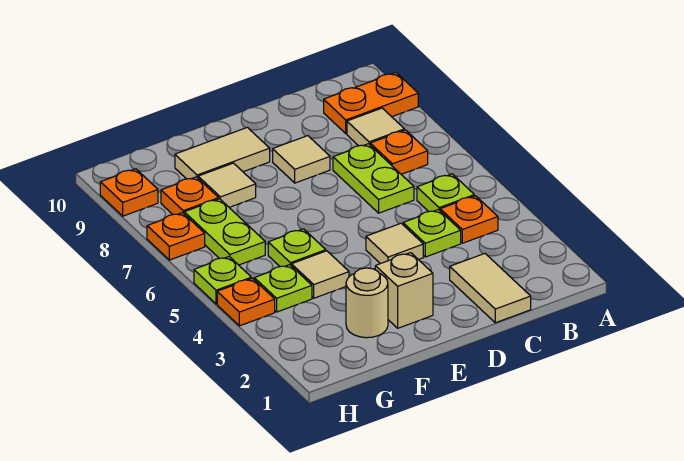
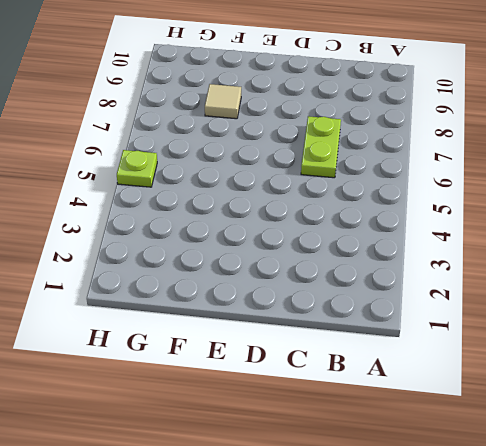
none -> orange 1x2 plate [324,73,418,134]
none -> orange 1x1 plate [440,196,498,243]
none -> lime 1x1 plate [417,174,474,212]

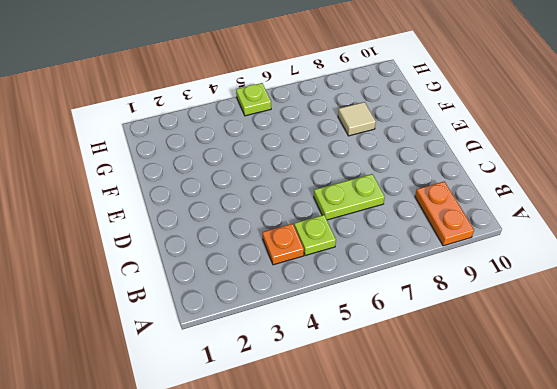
none -> orange 1x1 plate [370,130,428,174]
none -> tan 1x1 tile [347,108,404,146]
none -> tan 1x2 tile [450,254,531,323]

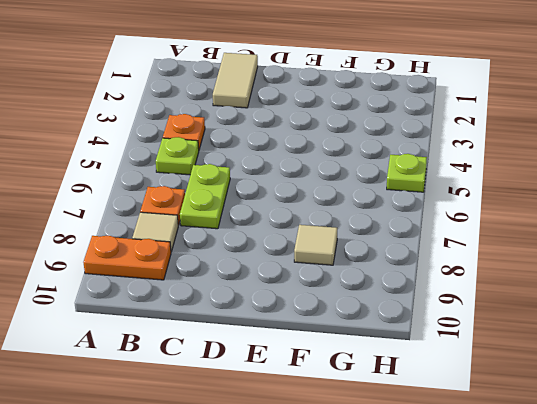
none -> lime 1x1 plate [403,210,461,257]
none -> tan 1x1 tile [366,223,423,264]
none -> tan 1x1 tile [273,136,330,183]

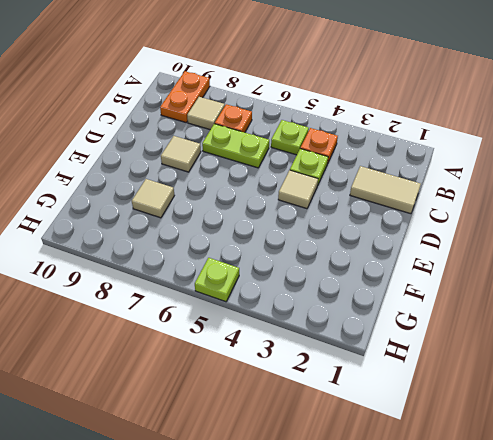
none -> tan 1x1 brick [375,253,433,328]
none -> tan 1x2 tile [175,127,270,179]
none -> tan 1x1 round brick [346,268,388,338]

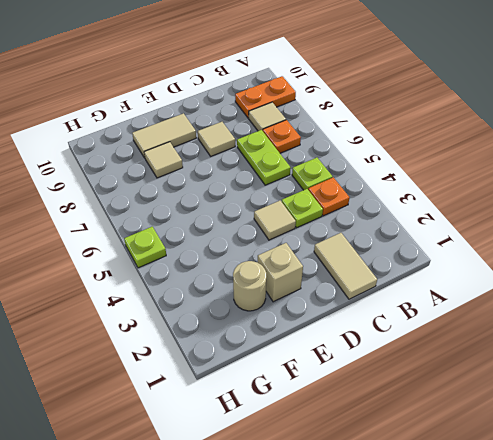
none -> tan 1x1 tile [292,251,349,298]
none -> lime 1x1 plate [268,229,326,267]
none -> lime 1x1 plate [254,265,312,312]

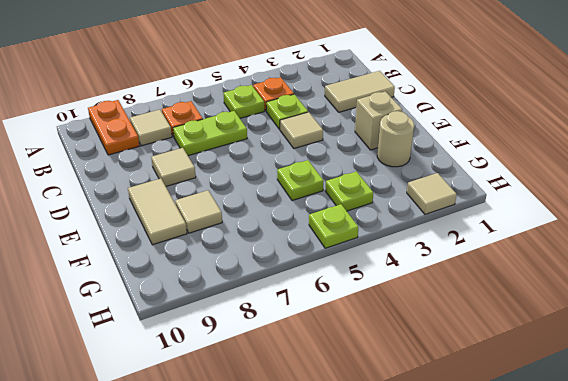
tan 1x1 tile [407,173,457,214] -> tan 1x1 tile moved to [292,251,349,298]
none -> lime 1x2 plate [184,199,265,265]
none -> orange 1x1 plate [161,177,219,215]
none -> orange 1x1 plate [217,278,275,326]

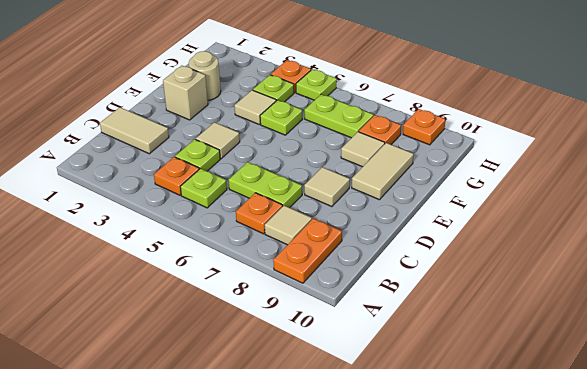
none -> orange 1x1 plate [147,213,205,260]

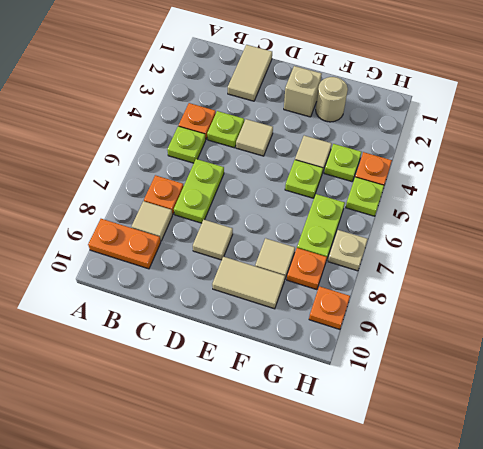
tan 1x1 plate [328,230,368,271] -> orange 1x1 plate [147,213,205,260]

